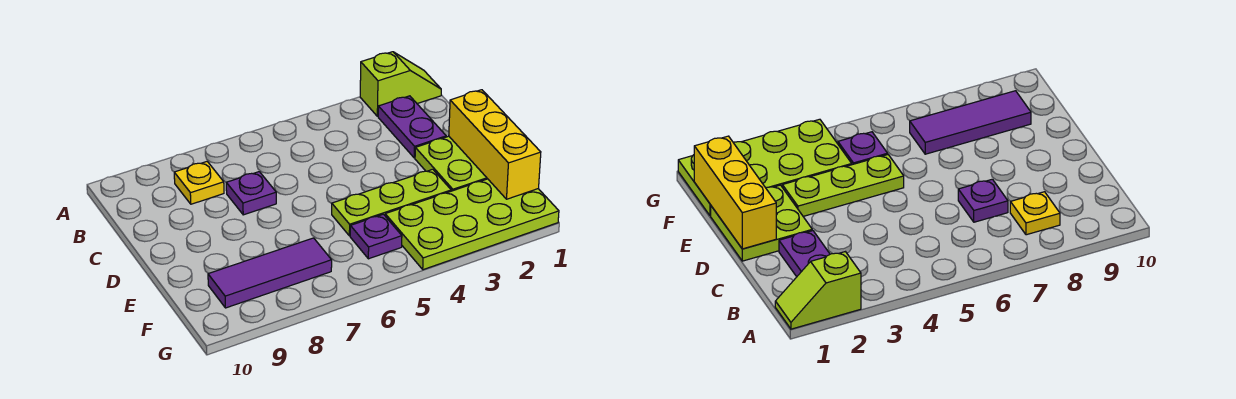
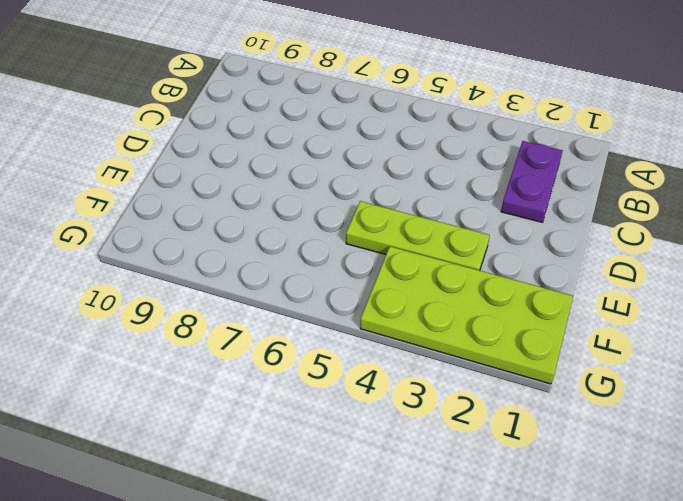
none -> lime 1x2 slope [360,52,441,116]
none -> yellow 1x1 plate [174,162,224,204]

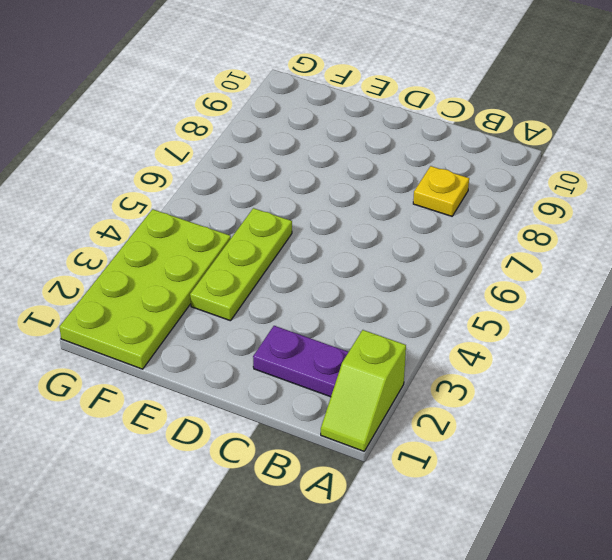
none -> purple 1x1 plate [226,172,276,215]
none -> lime 2x2 plate [415,136,487,191]

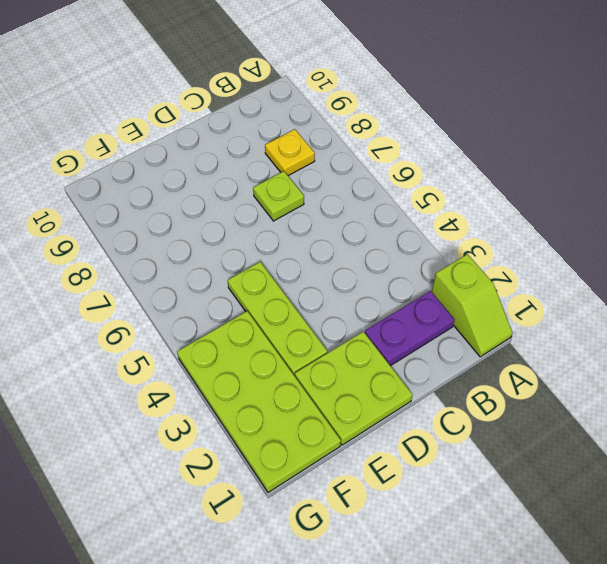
lime 1x1 plate [253,171,304,221] -> purple 1x1 plate [226,172,276,215]
none -> purple 1x1 plate [350,214,402,259]
none -> purple 1x3 tile [208,238,332,308]

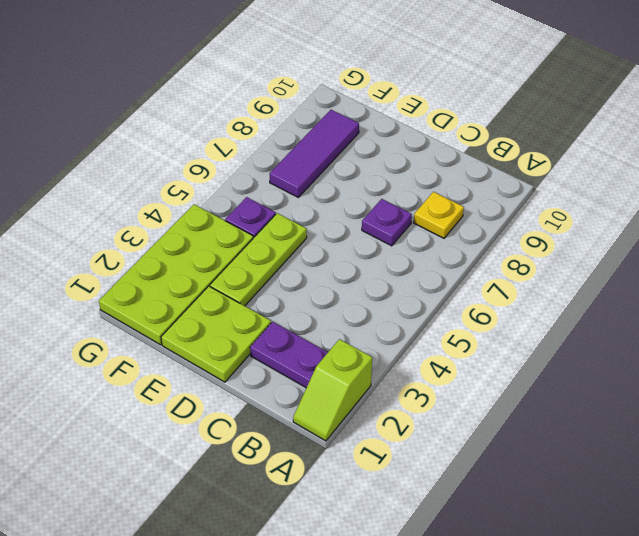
none -> yellow 1x3 brick [449,90,541,199]

